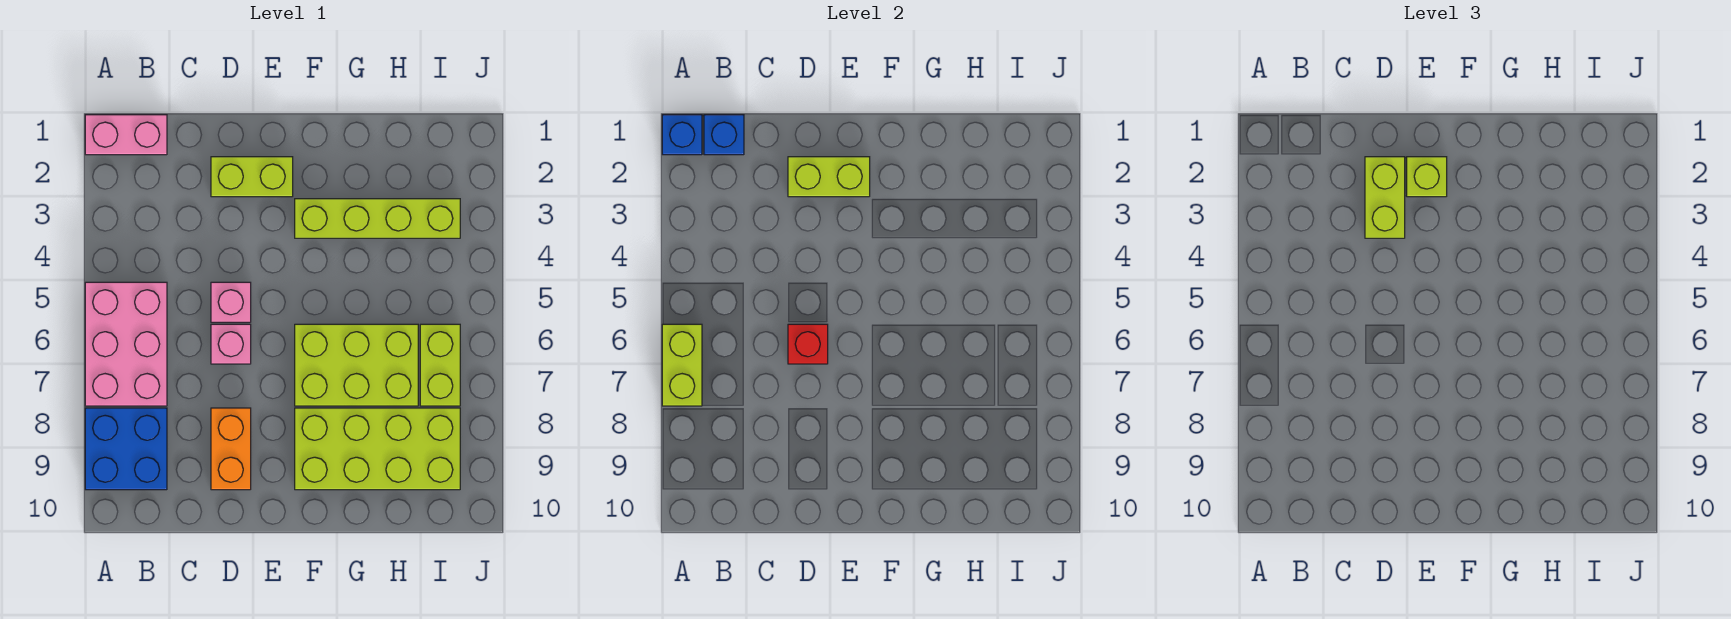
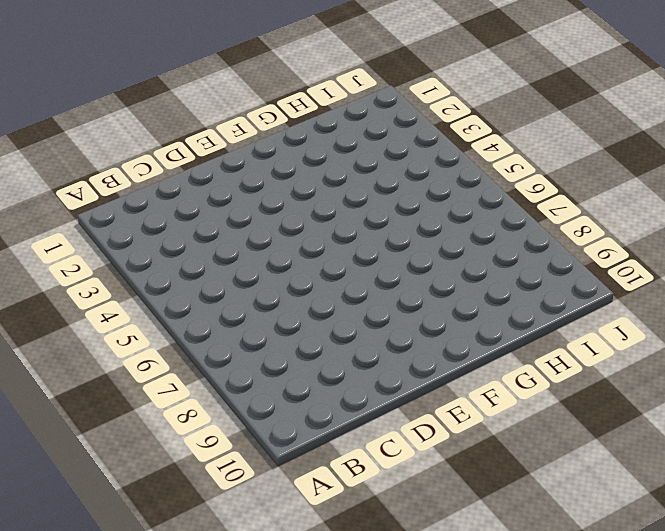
none -> pink 1x2 brick [85,115,167,155]
none -> pink 2x3 brick [85,282,167,406]
none -> blue 2x2 brick [85,408,167,490]

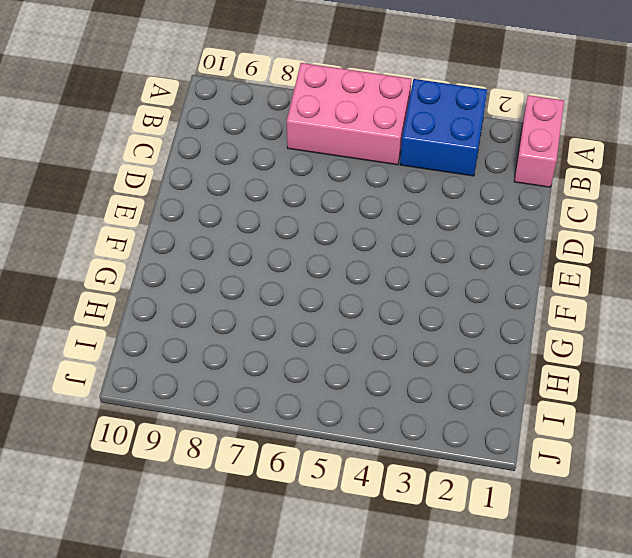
blue 2x2 brick [400,79,487,176] -> blue 2x2 brick moved to [85,408,167,490]
none -> lime 1x2 brick [211,157,293,197]
none -> pink 1x1 brick [211,282,251,322]
none -> pink 1x1 brick [211,324,251,364]

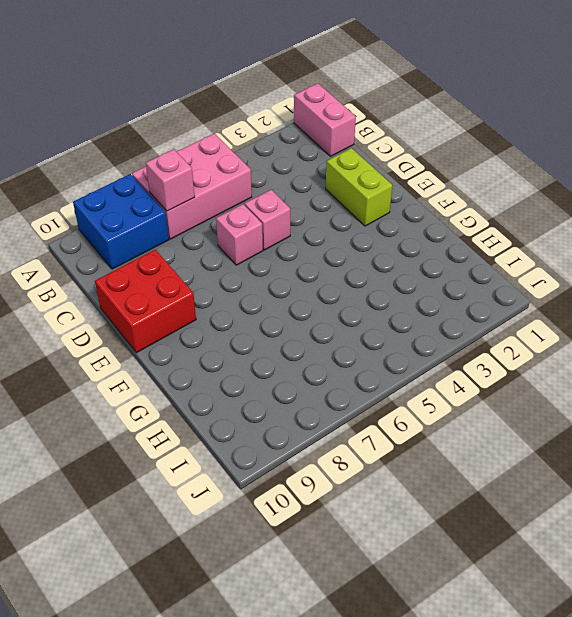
pink 1x1 brick [146,149,195,211] -> none
red 2x2 brick [95,250,196,353] -> orange 1x2 brick [211,408,251,490]
none -> lime 1x4 brick [295,199,460,238]
none -> lime 2x3 brick [295,324,418,406]
none -> lime 2x4 brick [295,408,460,490]

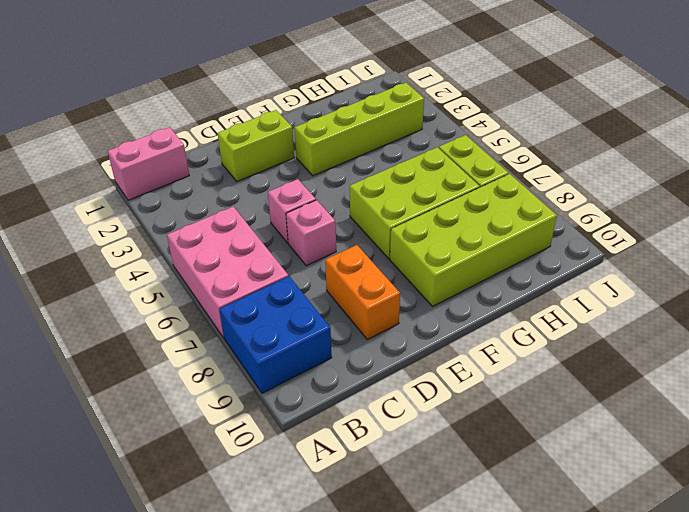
none -> blue 1x1 brick [662,115,702,155]
none -> lime 1x2 brick [662,324,702,406]
none -> blue 1x1 brick [704,115,744,155]

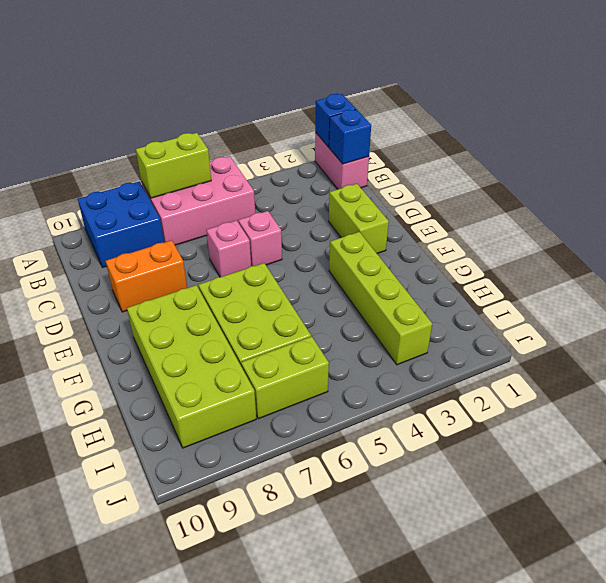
none -> lime 1x2 brick [788,157,870,197]
none -> red 1x1 brick [788,324,828,364]
none -> lime 1x2 brick [1365,157,1405,238]

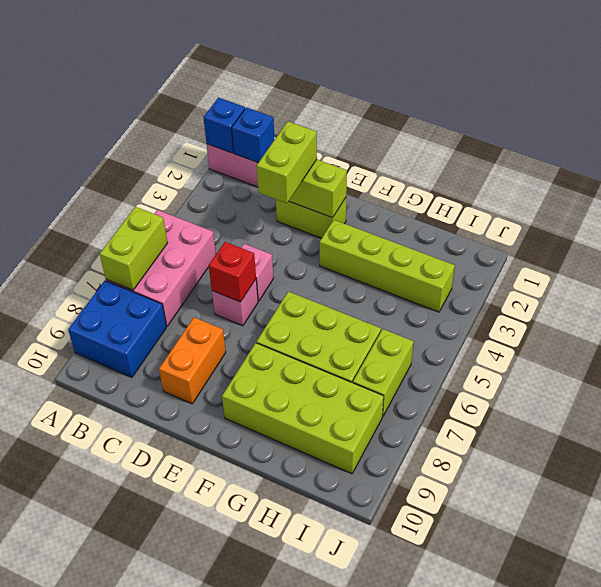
none -> lime 1x1 brick [1407,157,1447,197]

